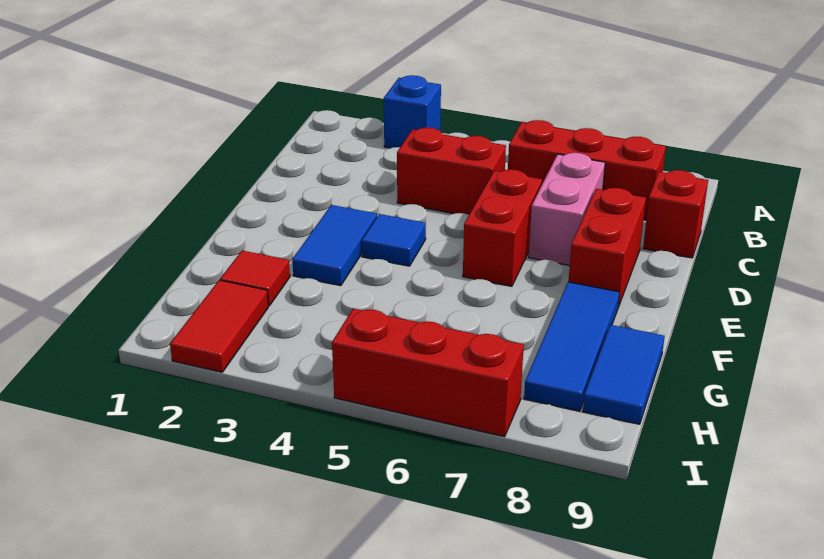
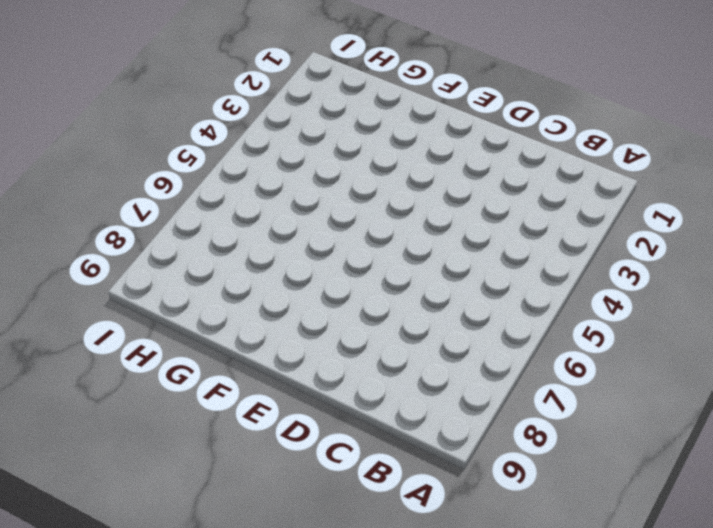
none -> blue 1x1 brick [384,75,441,148]
none -> red 1x3 brick [508,120,666,220]
none -> red 1x2 brick [397,128,506,215]

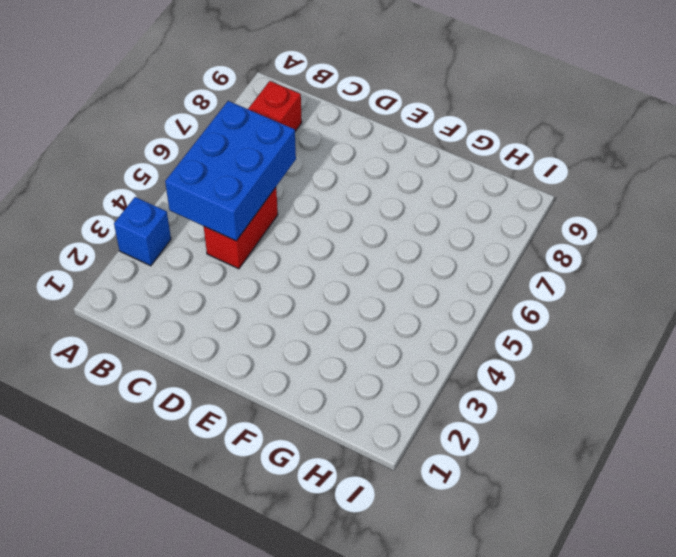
blue 2x3 brick [165,101,296,241] -> none
none -> pink 1x2 brick [529,153,605,266]
none -> red 1x1 brick [643,170,708,258]
none -> red 1x2 brick [463,169,542,286]

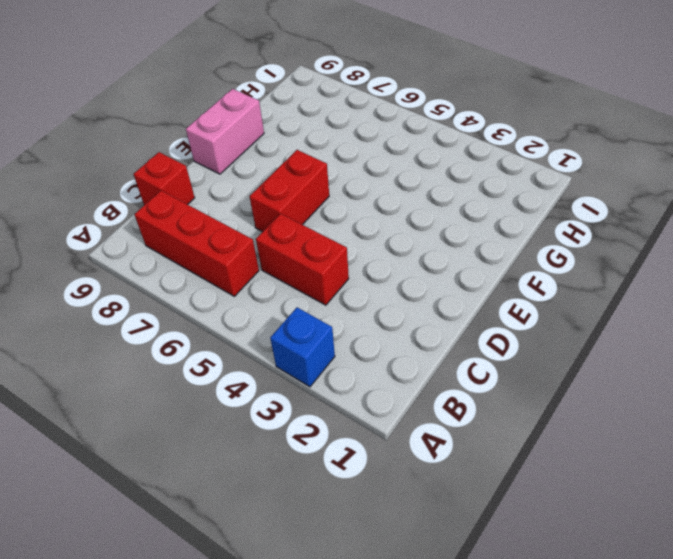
pink 1x2 brick [186,89,264,174] -> pink 1x2 brick moved to [529,153,605,266]
none -> red 1x2 brick [568,188,646,307]
none -> blue 1x2 tile [292,205,377,286]
none -> blue 1x1 tile [362,214,426,266]

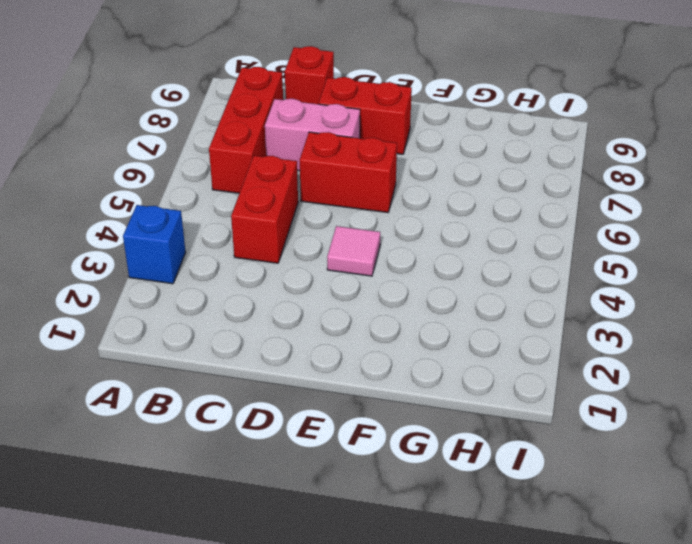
pink 1x1 tile [327,226,380,276] -> blue 1x1 tile [362,214,426,266]
none -> blue 1x2 tile [292,205,377,286]
none -> blue 1x3 tile [524,282,620,411]
none -> red 1x1 tile [220,250,290,306]

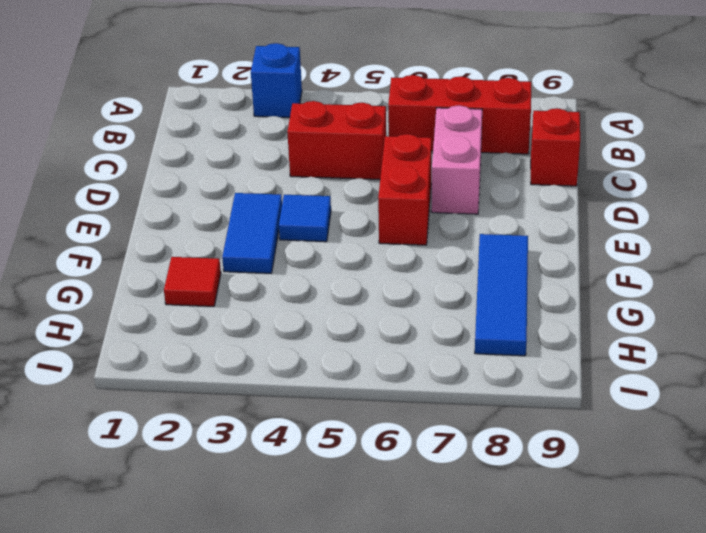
none -> red 1x2 brick [568,188,646,307]
none -> blue 1x2 tile [583,325,665,424]
none -> red 1x2 tile [170,280,268,372]

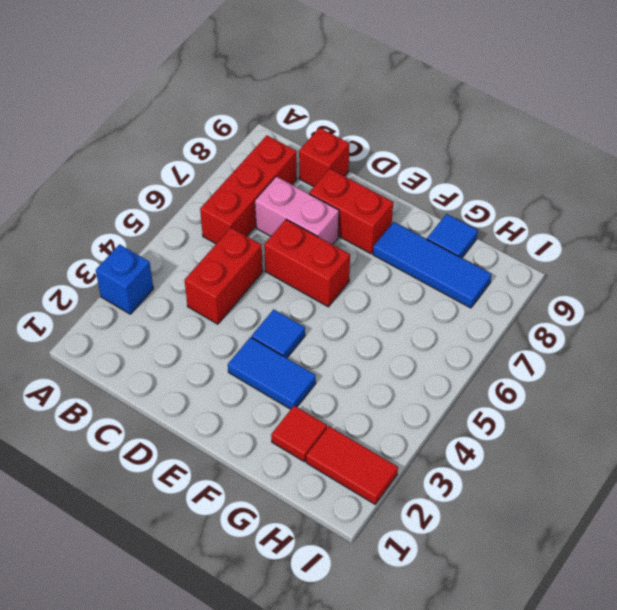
blue 1x1 tile [427,214,478,258] -> blue 1x2 tile [583,325,665,424]
none -> red 1x3 brick [332,309,524,437]

